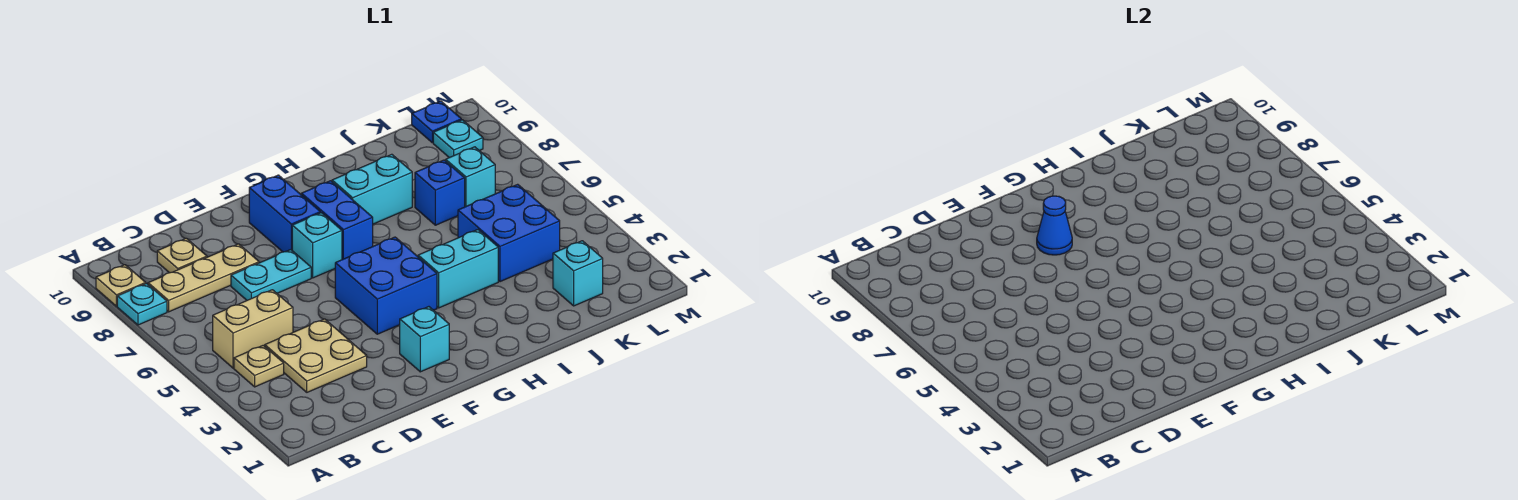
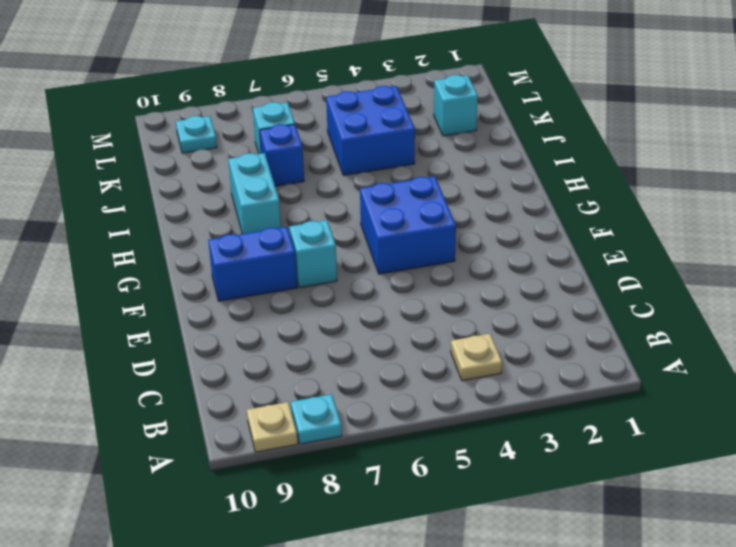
none -> tan 1x2 brick [213,290,293,368]
none -> tan 1x3 plate [148,244,259,312]
none -> tan 2x2 plate [265,319,367,392]

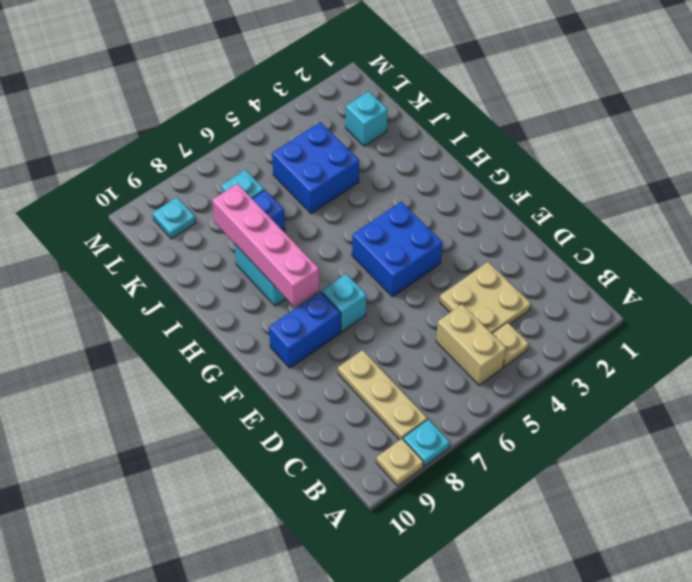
pink 1x4 brick [212,184,319,307] -> none
none -> tan 1x1 plate [157,238,207,273]
none -> cyan 1x2 plate [231,250,311,300]
none -> cyan 1x1 brick [400,307,449,372]

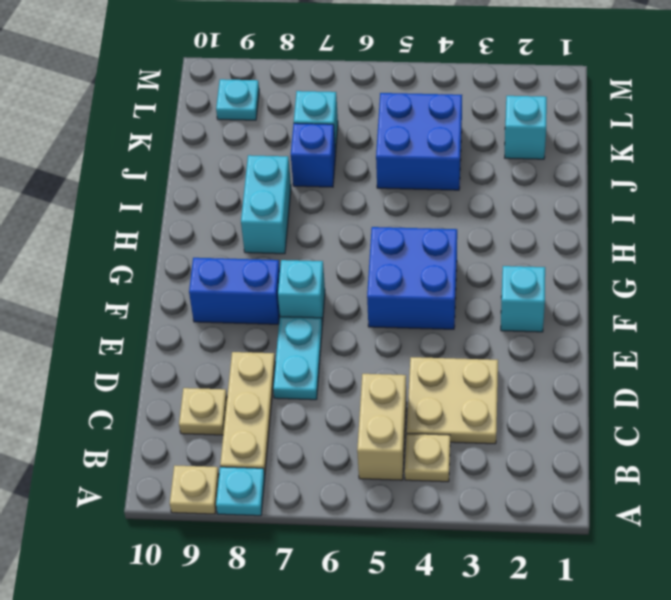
none -> blue 1x2 brick [301,181,373,260]
none -> cyan 1x2 brick [418,230,498,308]
none -> blue 1x1 plate [412,101,461,143]

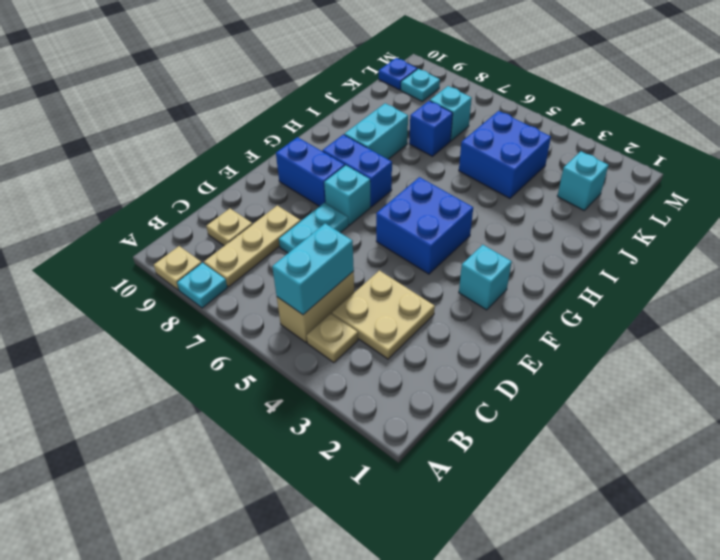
cyan 1x2 brick [272,223,354,315] -> cyan 1x2 brick moved to [418,230,498,308]
none -> blue 1x1 cone [1037,196,1072,255]

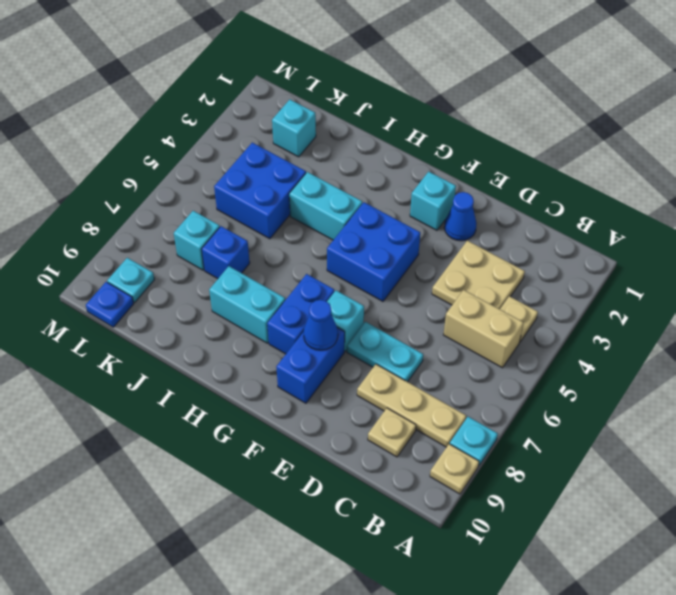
blue 1x1 cone [444,192,477,241] -> none

